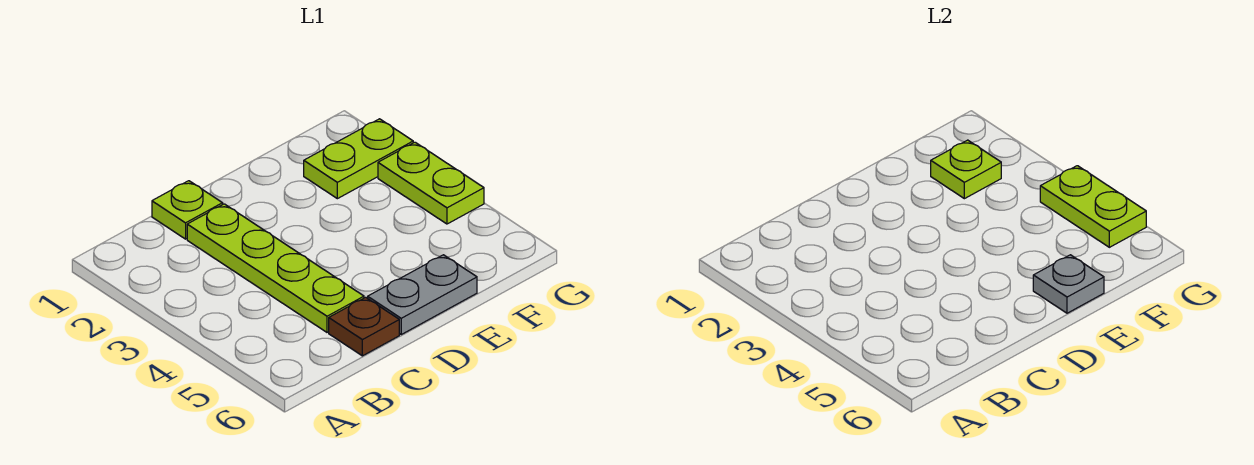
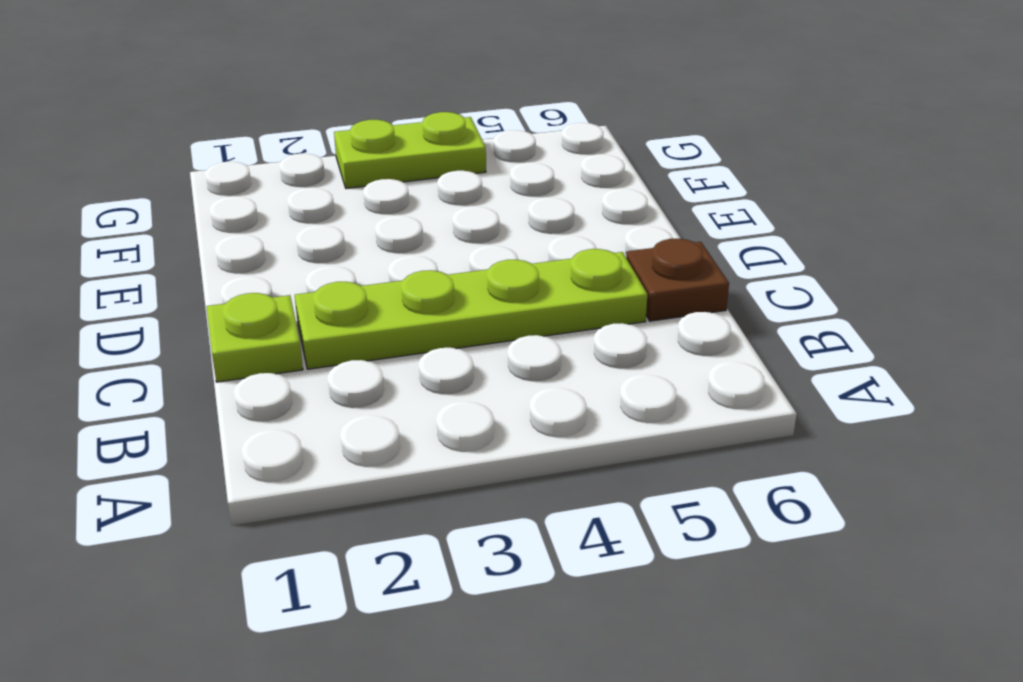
none -> grey 1x2 plate [368,255,477,334]
none -> lime 1x2 plate [304,119,413,199]

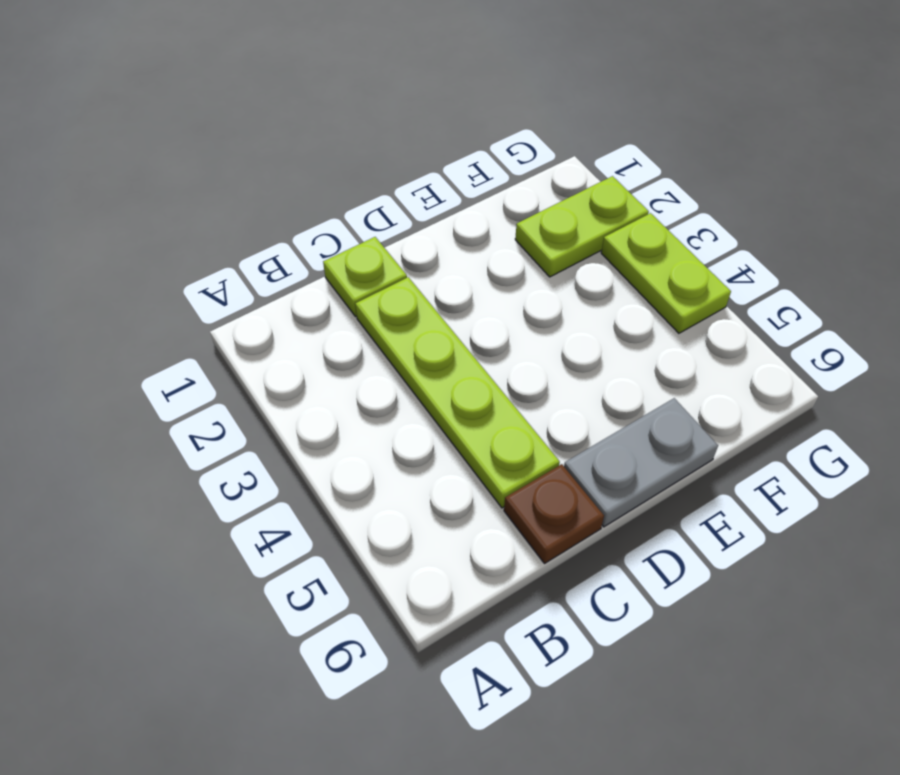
none -> grey 1x1 plate [1033,255,1104,313]
none -> lime 1x1 plate [931,140,1001,199]

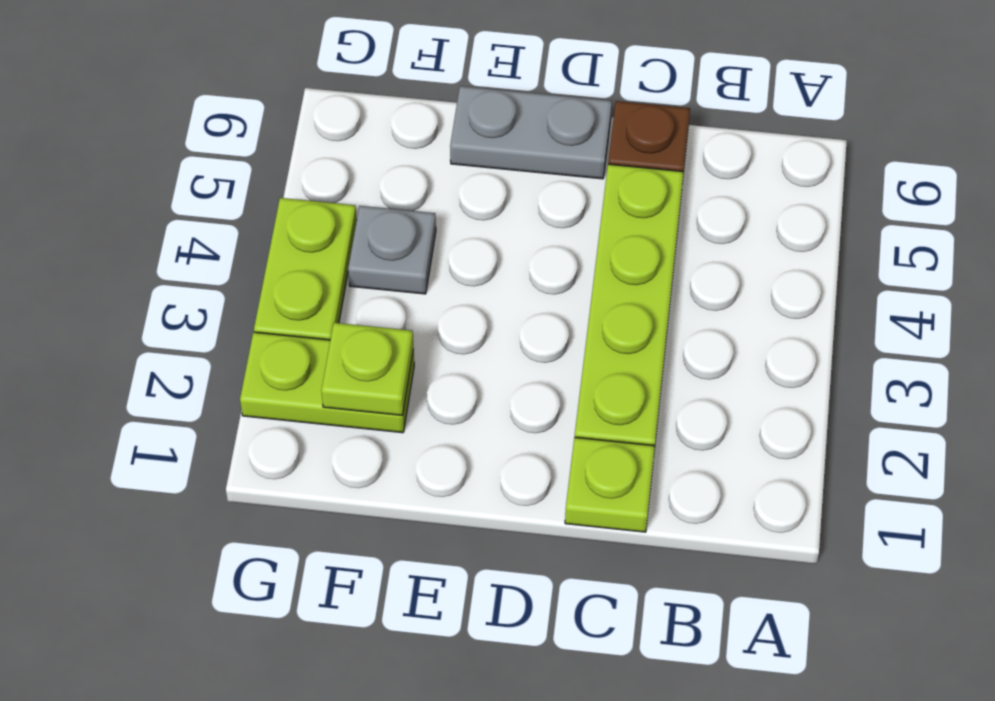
grey 1x1 plate [348,206,436,294] -> grey 1x1 plate moved to [1033,255,1104,313]
none -> lime 1x2 plate [1040,166,1146,247]

